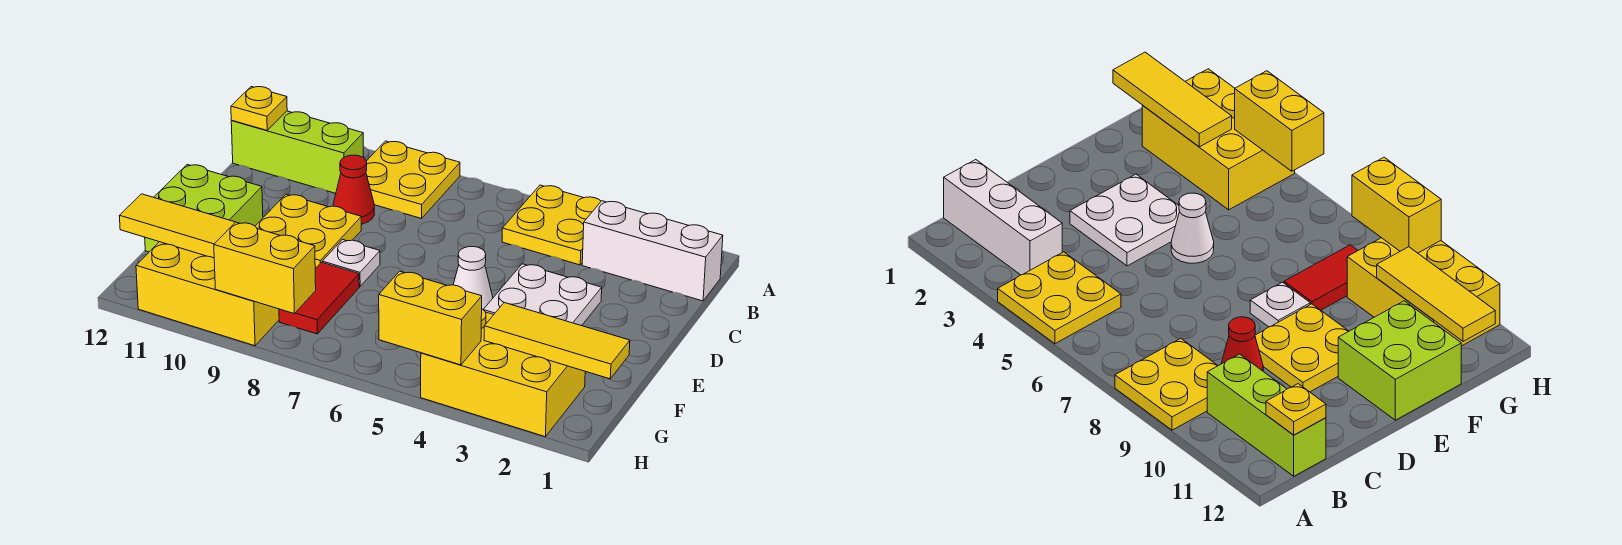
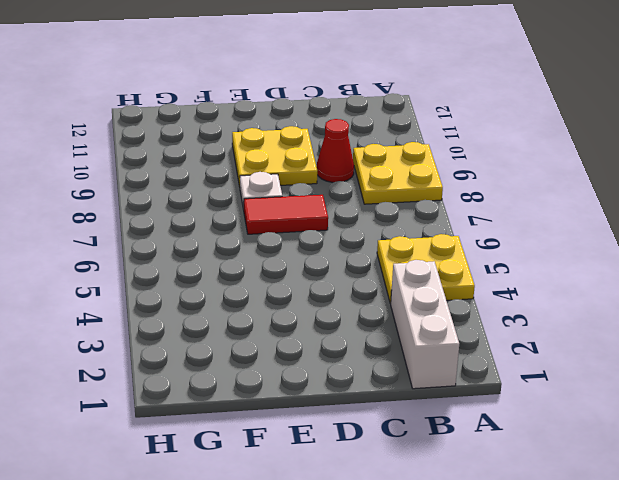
red 1x2 tile [244,195,328,234] -> red 1x2 tile moved to [279,262,359,334]
none -> lime 1x3 brick [231,111,364,193]
none -> white 2x2 plate [483,264,602,326]
none -> white 1x1 cone [453,247,493,309]

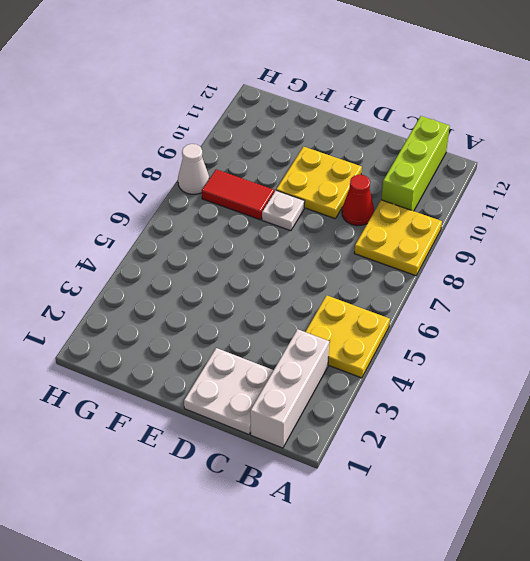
white 2x2 plate [184,348,274,434] -> white 2x2 plate moved to [483,264,602,326]
white 1x1 cone [178,144,209,194] -> white 1x1 cone moved to [453,247,493,309]
none -> lime 2x2 brick [145,165,263,252]
none -> yellow 2x3 brick [421,309,585,437]
none -> yellow 2x3 brick [136,242,279,346]

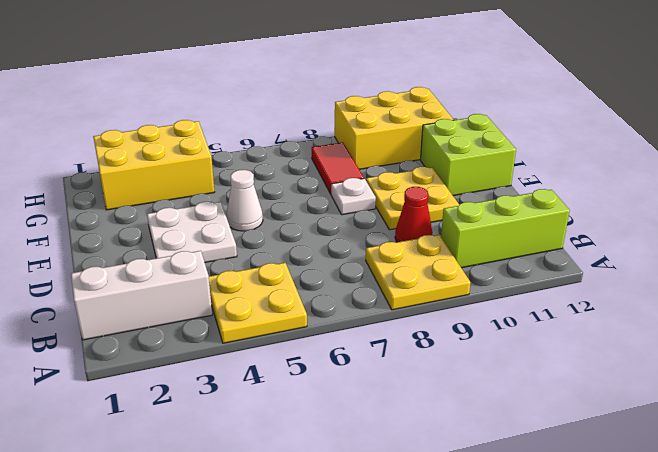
none -> yellow 1x1 plate [231,87,287,130]
none -> yellow 1x3 tile [484,303,630,379]
none -> yellow 1x3 tile [119,194,235,258]

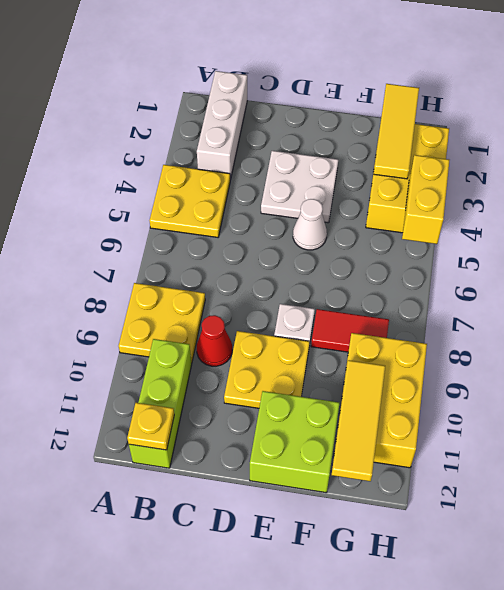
none -> yellow 1x2 brick [214,222,316,313]

